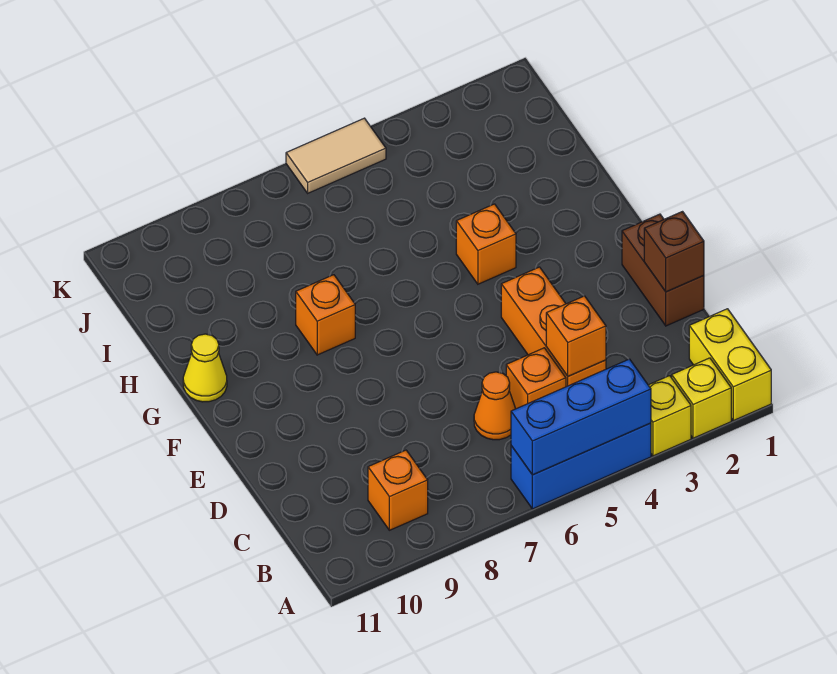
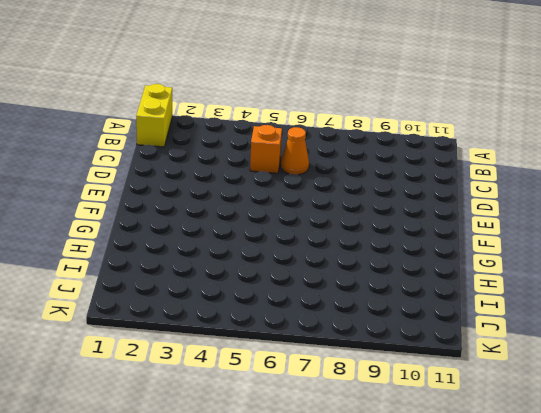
none -> yellow 1x1 brick [672,358,731,438]
none -> yellow 1x1 brick [649,376,691,456]
none -> blue 1x3 brick [511,423,651,509]

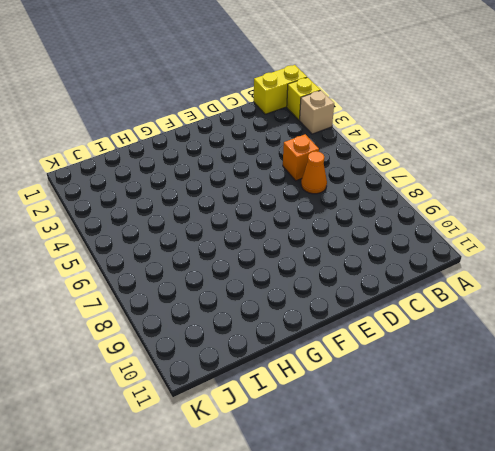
tan 1x1 brick [300,90,334,134] -> yellow 1x1 brick [649,376,691,456]
none -> blue 1x3 brick [511,423,651,509]
none -> orange 1x1 brick [368,450,428,530]
none -> orange 1x3 brick [501,267,606,387]

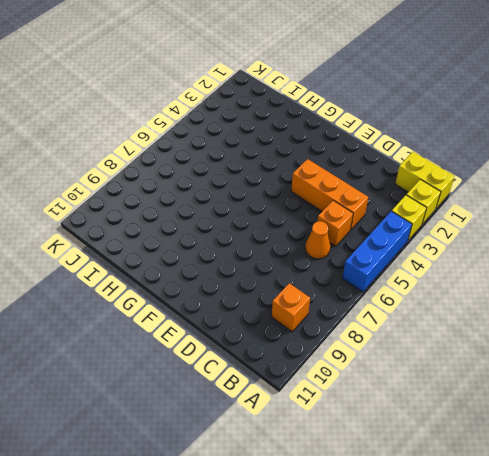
none -> brown 1x2 brick [622,214,704,326]
none -> orange 1x1 brick [456,204,516,284]
none -> orange 1x1 brick [296,275,355,355]

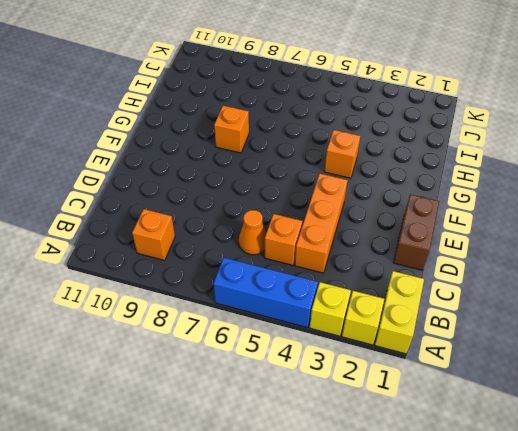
none -> yellow 1x1 cone [183,334,227,402]
none -> tan 1x2 tile [286,118,386,193]
none -> blue 1x3 brick [511,359,651,475]

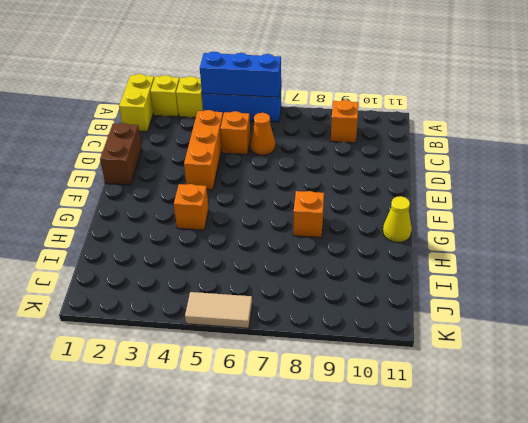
none -> orange 1x1 brick [546,296,606,376]
none -> brown 1x1 brick [644,212,704,292]

